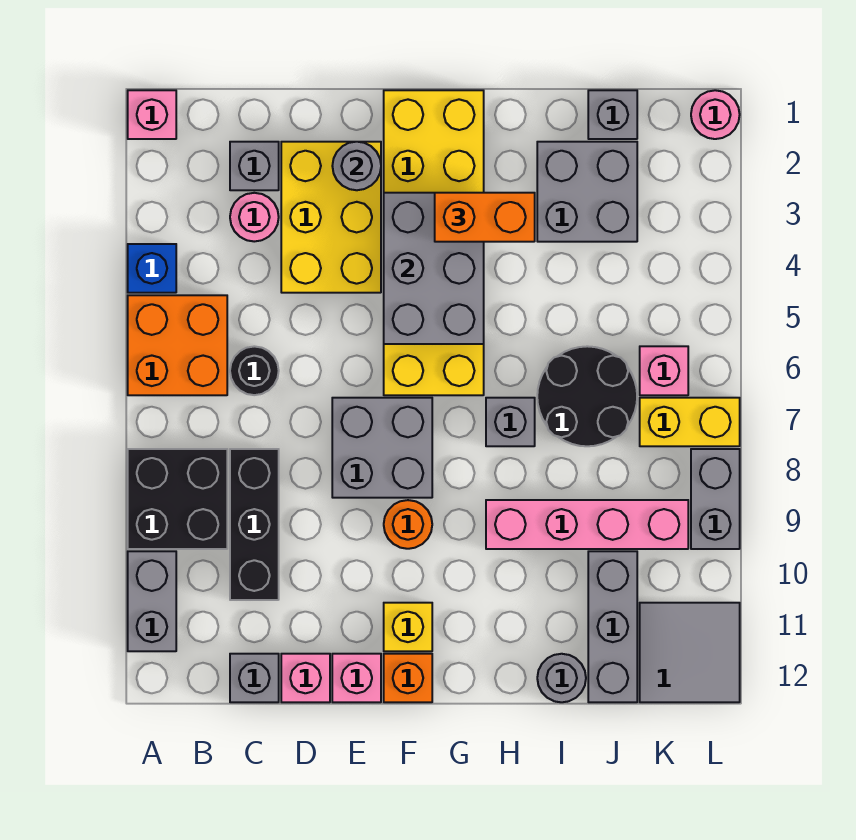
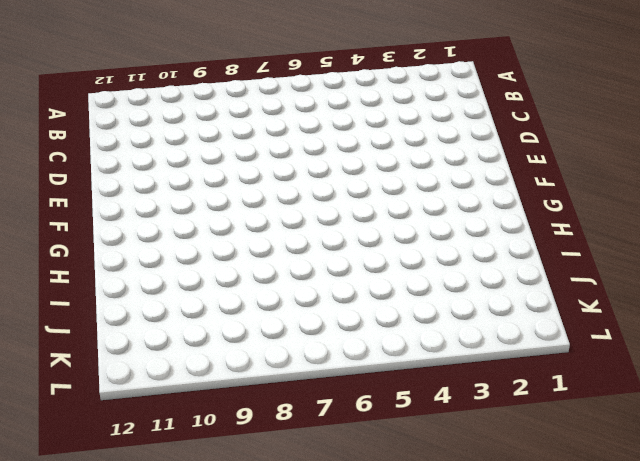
none -> pink 1x1 brick [128,90,176,139]
none -> blue 1x1 brick [128,244,176,293]
none -> orange 2x2 brick [128,295,227,395]
none -> black 2x2 brick [128,449,227,549]

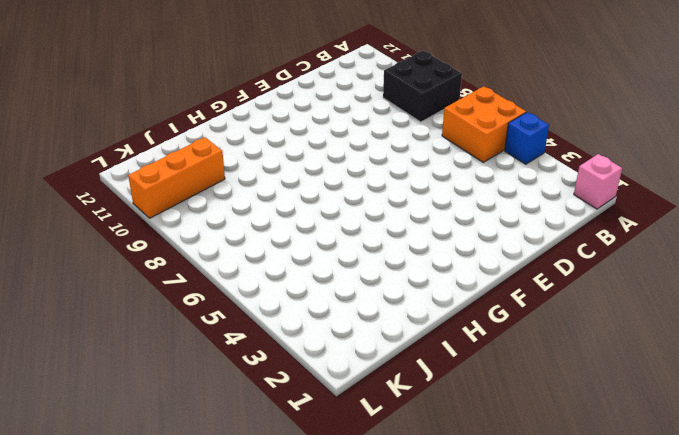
orange 1x3 brick [128,137,225,218] -> grey 1x3 brick [588,551,637,702]
none -> grey 1x2 brick [128,551,176,651]
none -> grey 1x1 brick [230,142,279,190]
none -> pink 1x1 round brick [230,193,279,242]
none -> black 1x1 round brick [230,346,279,395]

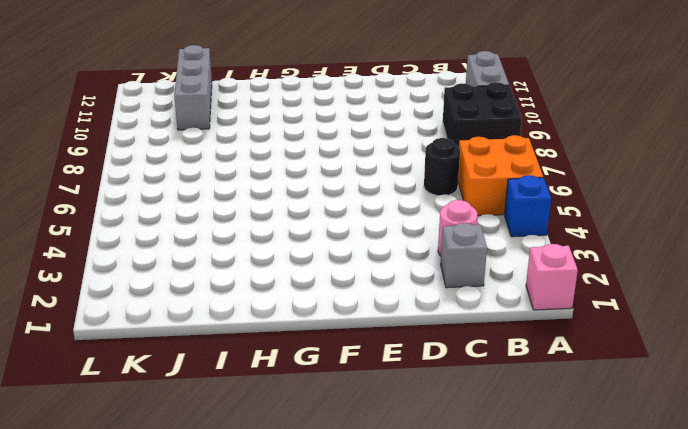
none -> black 1x3 brick [230,449,279,600]
none -> grey 1x1 brick [230,654,279,702]
none -> yellow 2x3 brick [281,142,381,293]
none -> pink 1x1 brick [281,654,330,702]

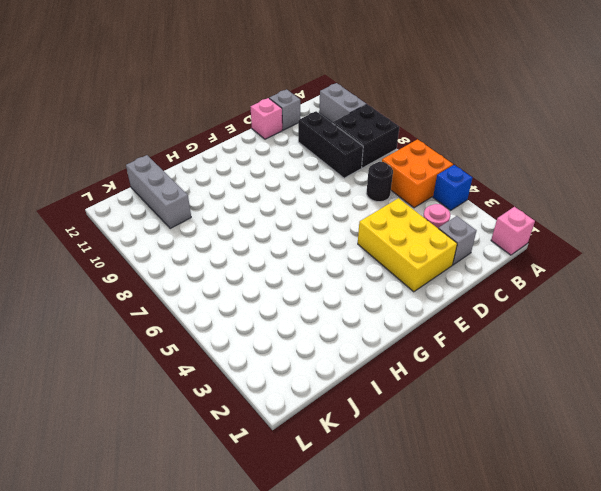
none -> grey 2x2 brick [332,398,432,498]
none -> pink 1x1 brick [332,654,381,702]
none -> yellow 2x6 brick [384,90,484,395]
none -> orange 1x1 round brick [384,500,432,549]

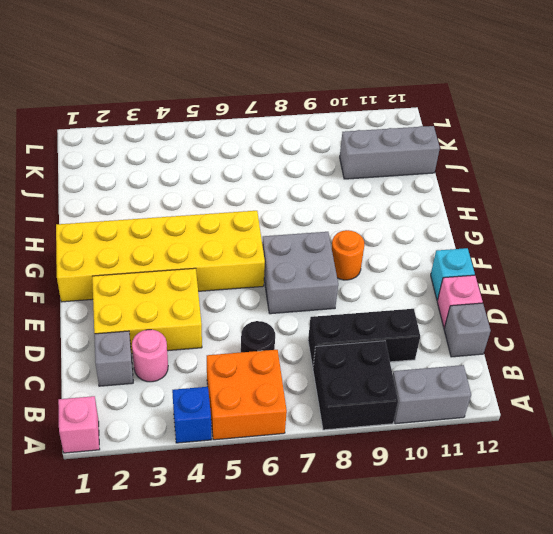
cyan 1x1 brick [431,248,475,300] -> pink 1x1 brick [332,654,381,702]
none -> yellow 1x1 brick [384,603,432,651]
none -> orange 1x1 brick [384,654,432,702]
none -> grey 1x1 brick [486,398,535,446]
none -> pink 1x4 brick [486,500,688,549]

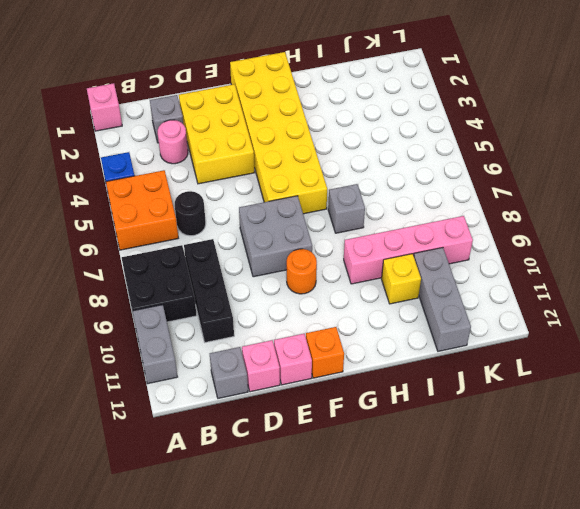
yellow 1x1 brick [382,254,421,304] -> yellow 1x1 brick moved to [384,603,432,651]
none -> grey 2x2 brick [537,142,637,242]
none -> black 2x2 round brick [537,346,637,446]
none -> grey 1x1 round brick [537,654,586,702]
none -> grey 1x1 brick [588,90,637,139]

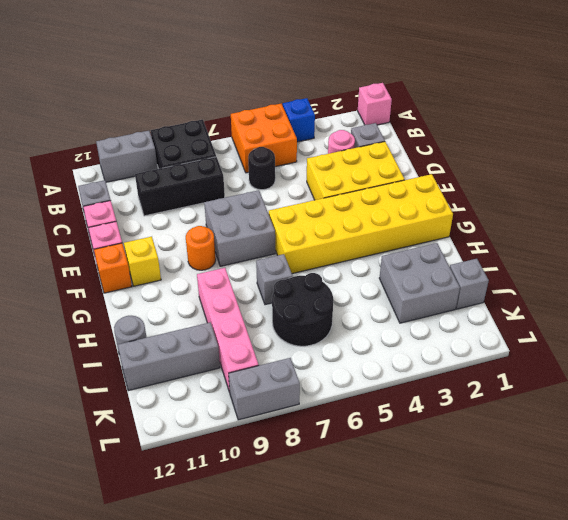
none -> pink 1x1 brick [640,346,688,395]
none -> yellow 1x2 brick [640,398,740,446]
none -> grey 2x2 tile [640,603,740,702]
none -> pink 1x1 round brick [691,90,740,139]

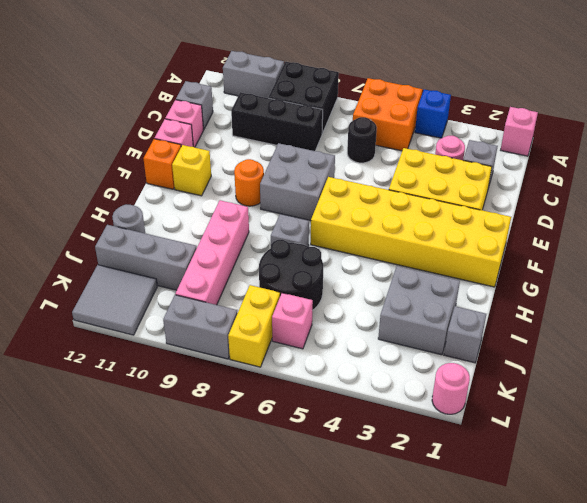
none -> grey 1x1 round brick [332,142,381,190]
none -> grey 2x3 brick [384,193,484,344]
none -> orange 1x2 brick [435,193,535,242]

